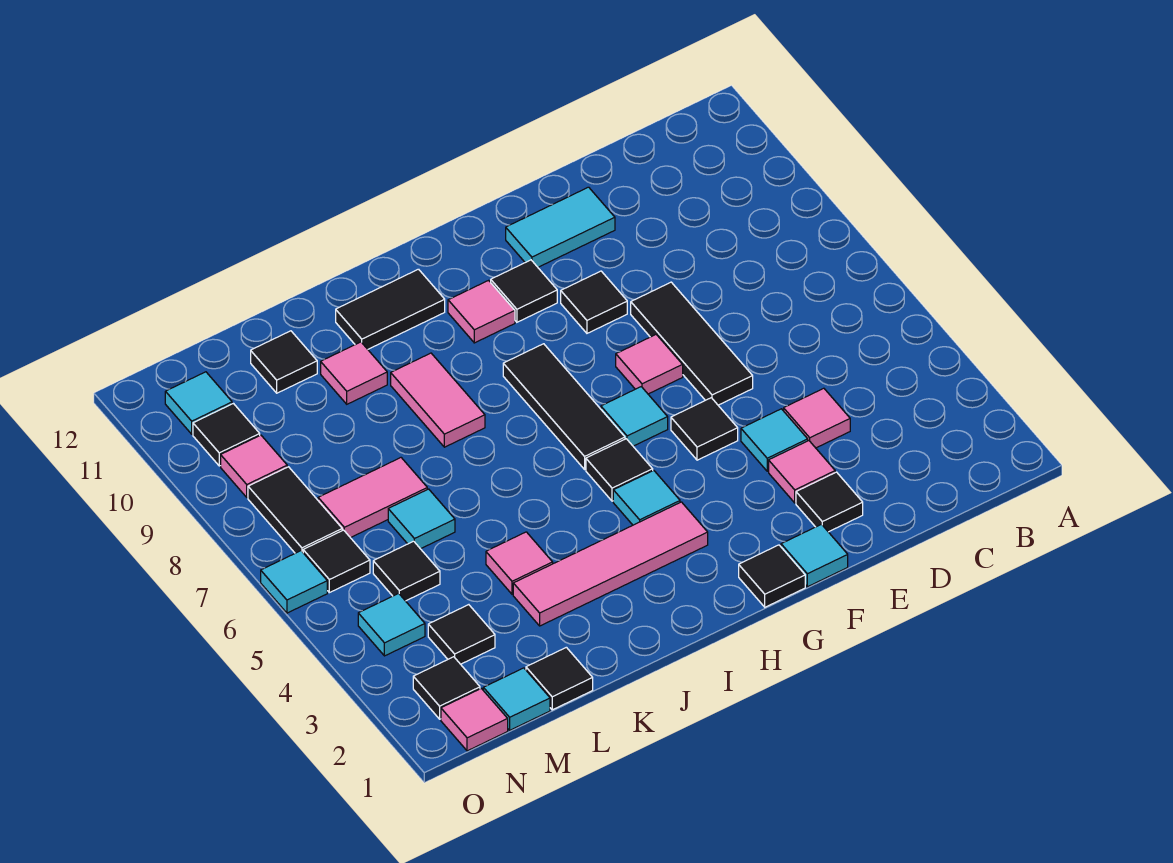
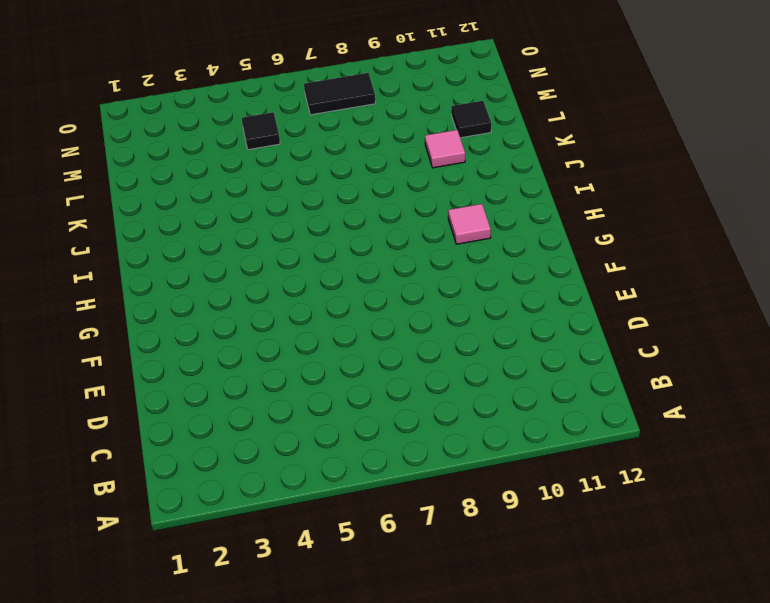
none -> pink 1x1 tile [784,388,850,448]
none -> black 1x1 tile [796,472,863,532]
none -> pink 1x1 tile [769,441,835,503]
none -> cyan 1x1 tile [741,409,808,471]

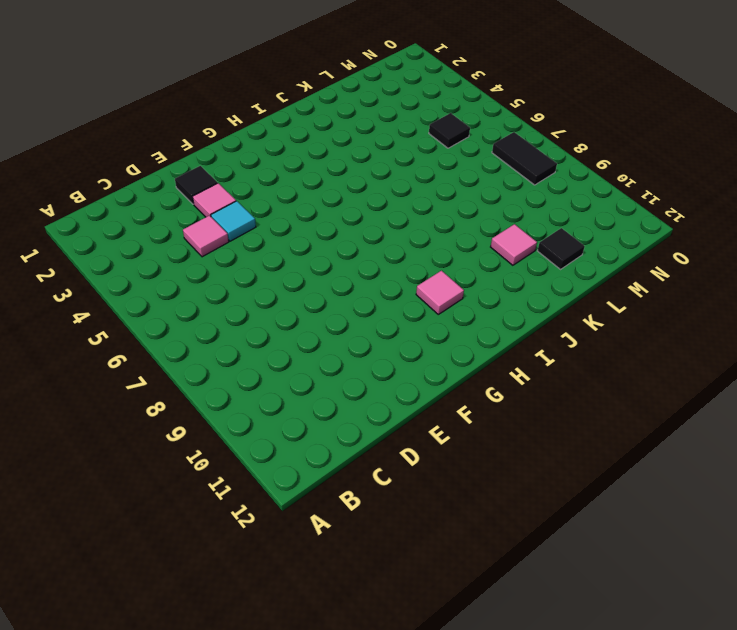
none -> black 1x3 tile [631,282,753,405]
none -> cyan 1x2 tile [506,187,615,267]
none -> cyan 1x1 tile [781,524,848,587]
none -> black 1x1 tile [671,398,738,460]

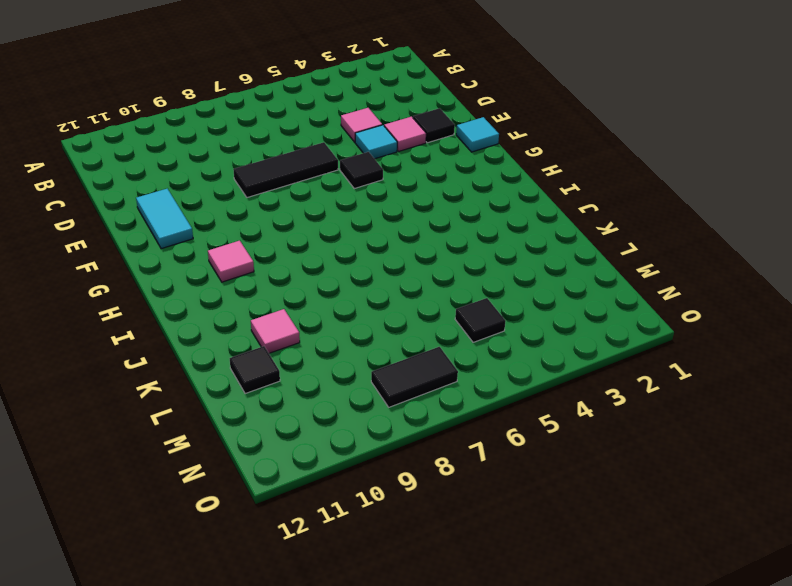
none -> pink 1x1 tile [616,335,683,394]
none -> black 1x1 tile [561,271,627,333]
none -> black 1x1 tile [739,545,805,607]
none -> cyan 1x1 tile [601,387,668,446]

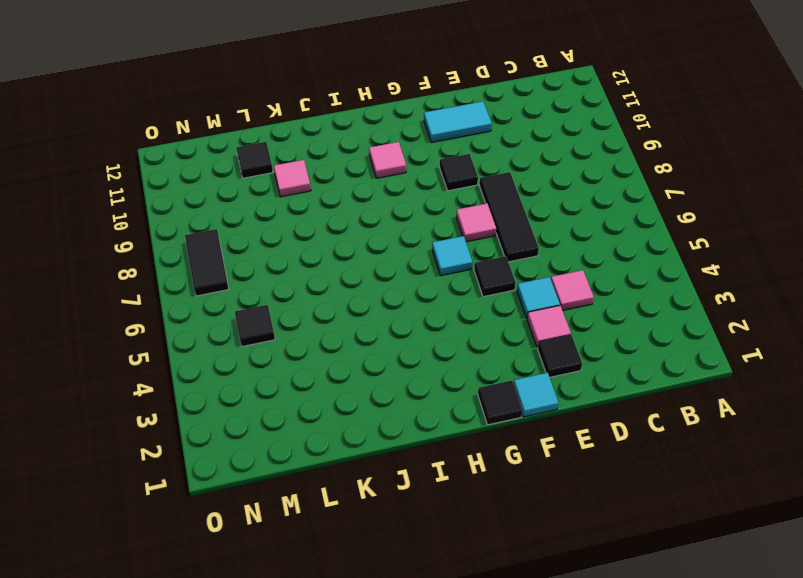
none -> black 1x1 tile [491,260,557,322]
none -> pink 1x4 tile [513,502,708,626]
none -> cyan 1x1 tile [613,470,680,525]
none -> black 1x1 tile [586,439,653,501]

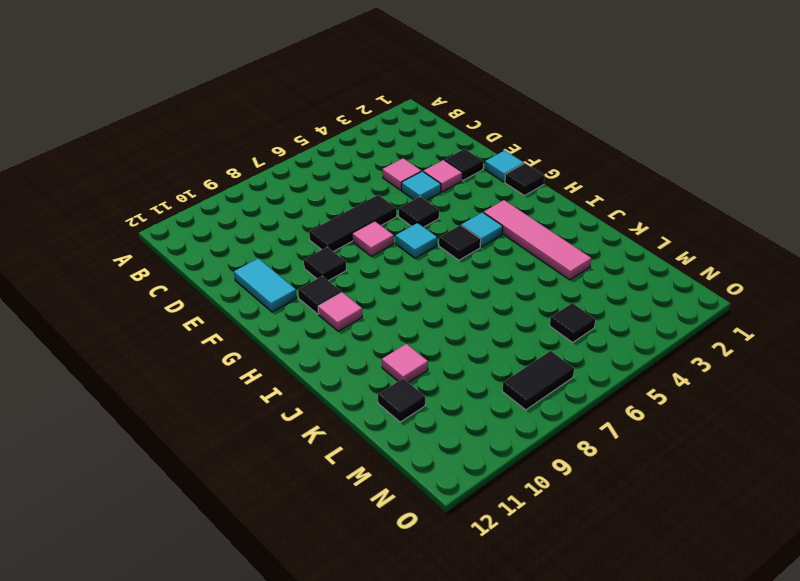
none -> black 1x3 tile [503,344,625,469]
none -> black 1x2 tile [336,269,445,349]
none -> pink 1x2 tile [391,353,485,447]
none -> pink 1x1 tile [486,532,553,594]

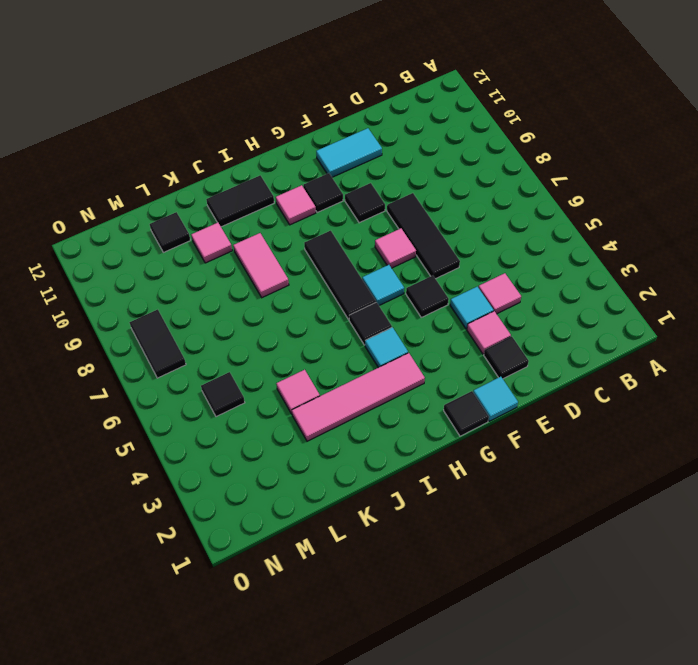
none -> black 1x1 tile [526,647,593,710]
none -> cyan 1x1 tile [388,489,455,549]
none -> pink 1x2 tile [318,458,427,538]
none -> cyan 1x1 tile [483,668,550,730]

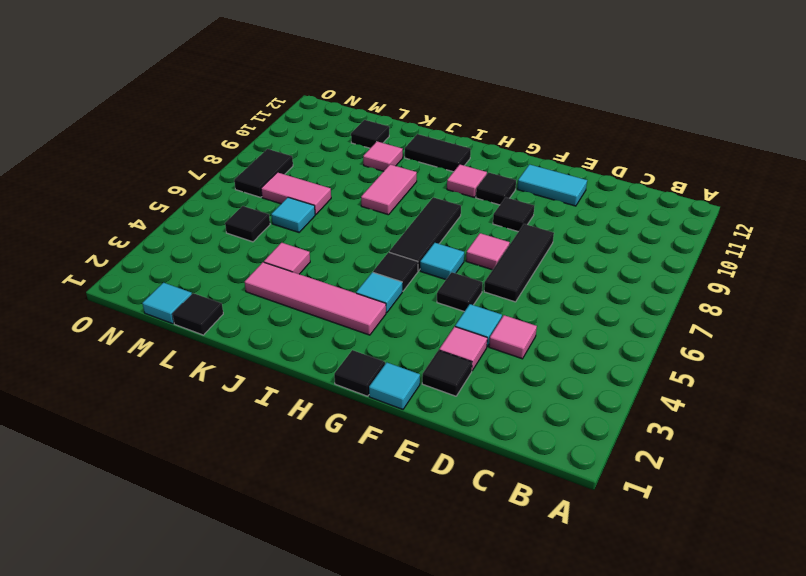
none -> black 1x1 tile [428,605,495,664]
none -> pink 1x1 tile [441,688,508,751]
none -> black 1x1 tile [413,657,480,719]
none -> cyan 1x1 tile [358,593,425,656]

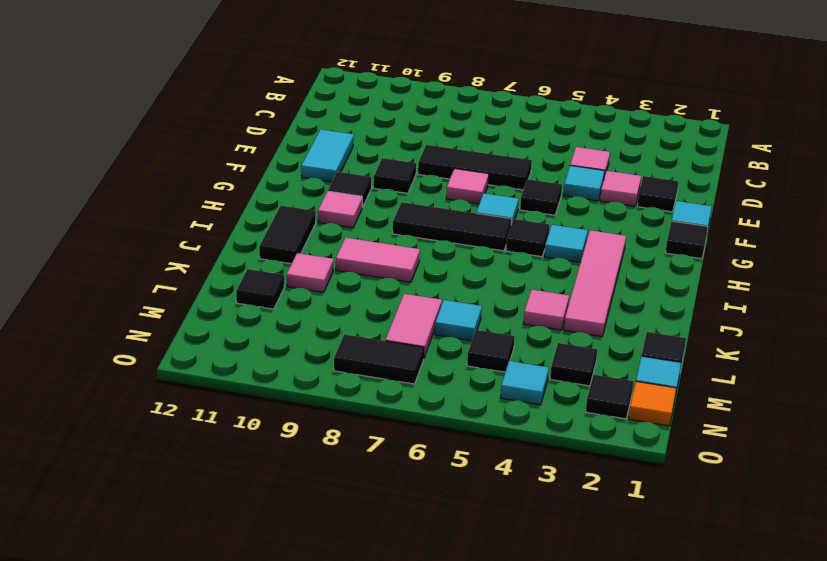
orange 1x1 tile [629,381,676,426] -> pink 1x1 tile [441,688,508,751]
none -> black 1x1 tile [303,530,370,593]
none -> pink 1x1 tile [221,435,287,497]
none -> black 1x1 tile [193,404,260,466]
none -> cyan 1x1 tile [165,372,232,434]

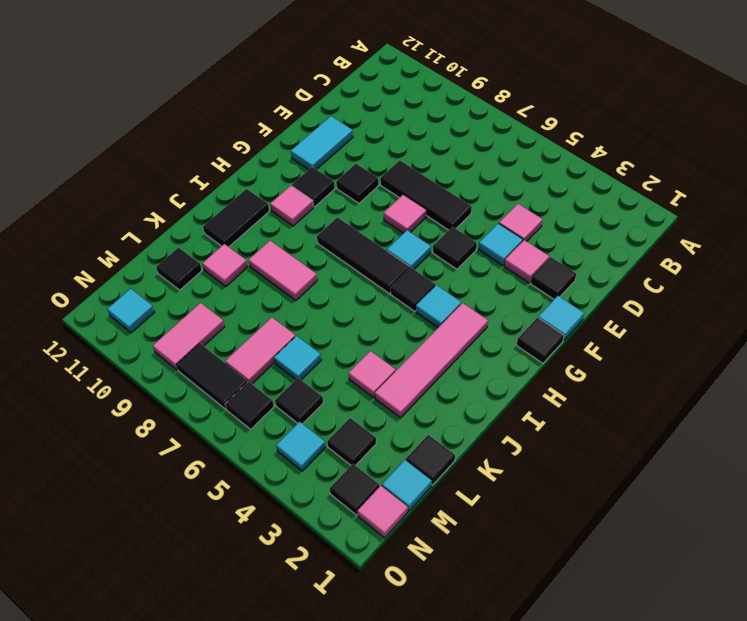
pink 1x2 tile [153,303,225,370] -> pink 1x1 tile [221,435,287,497]
none -> black 1x1 tile [193,404,260,466]
none -> cyan 1x1 tile [261,551,327,613]

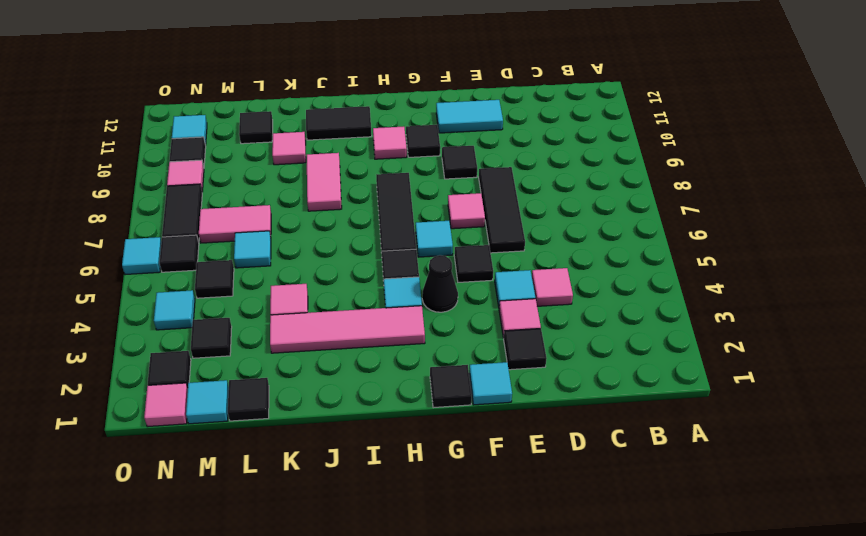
black 1x1 cone [422,255,458,312] -> none

